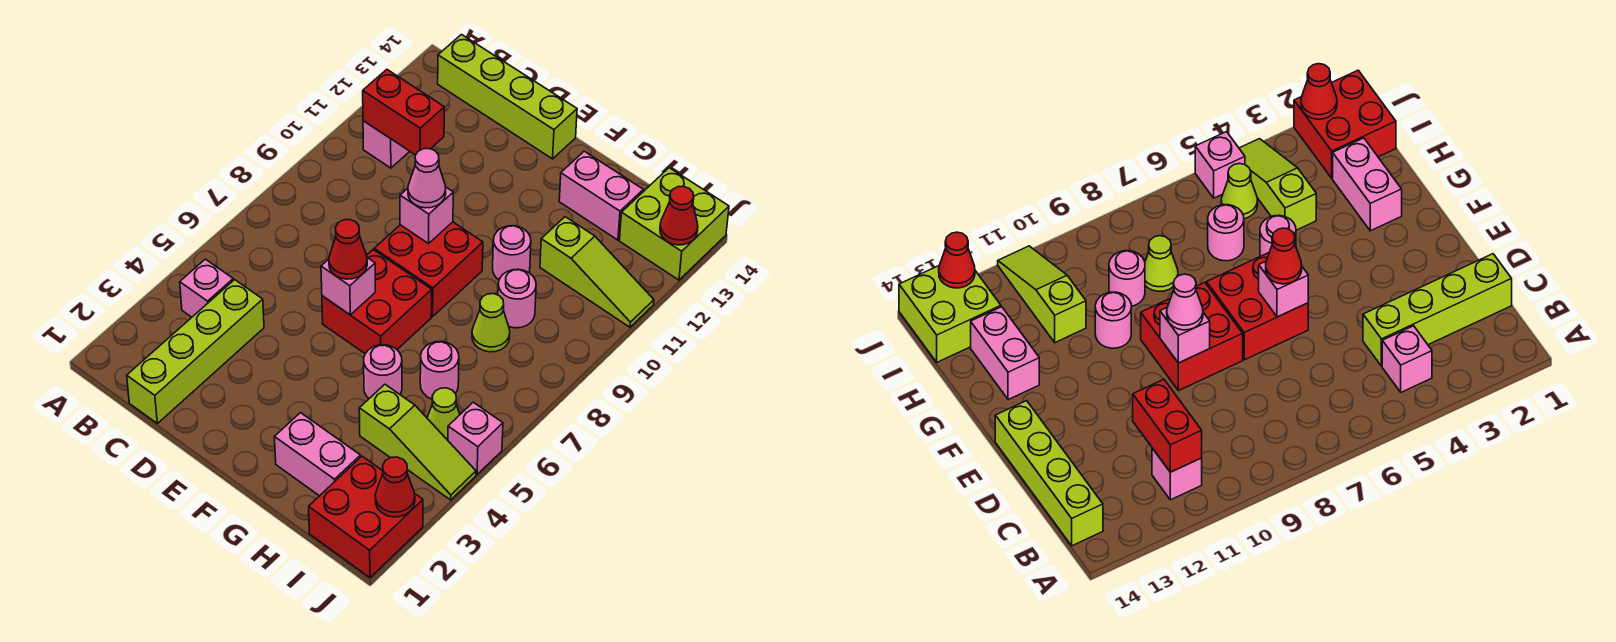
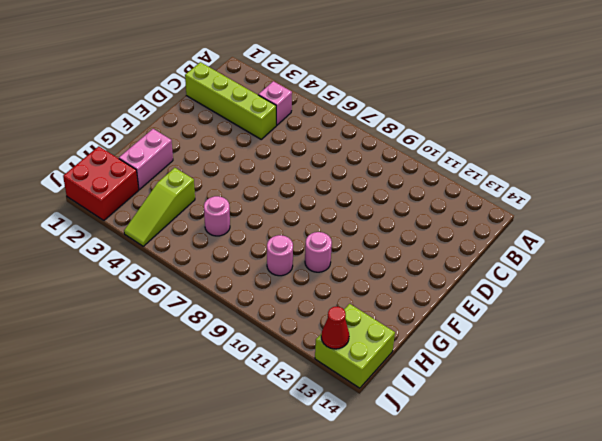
none -> pink 1x1 brick [363,121,410,168]
none -> lime 1x4 brick [438,35,577,159]
none -> red 2x2 brick [322,250,432,354]

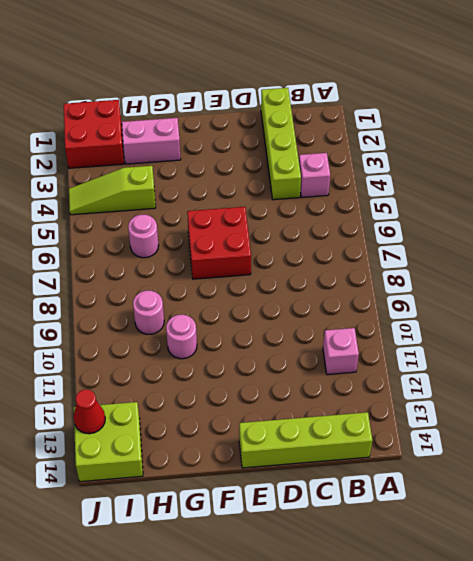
none -> red 2x2 brick [374,222,483,316]
none -> pink 1x1 round brick [364,345,402,398]
none -> pink 1x2 brick [559,151,643,240]

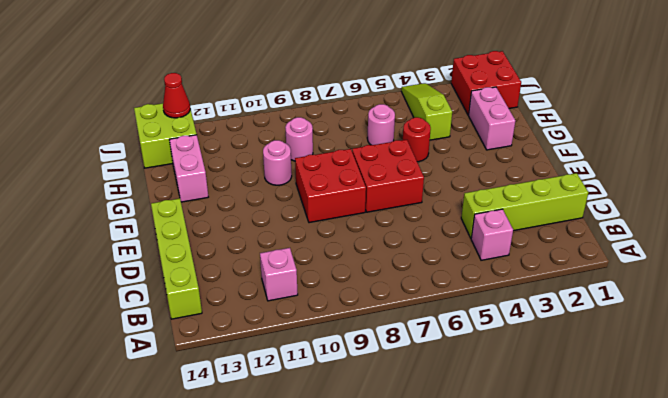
red 1x1 round brick [403,117,431,162] -> pink 1x1 round brick [364,345,402,398]
none -> lime 1x1 cone [472,294,510,352]
none -> lime 1x3 slope [540,217,654,327]
none -> lime 1x1 cone [427,388,460,440]

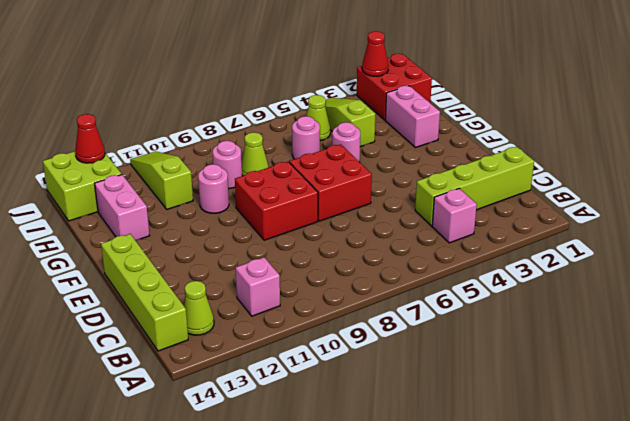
lime 1x1 cone [184,281,214,335] -> none
none -> pink 1x1 brick [448,402,503,474]
none -> red 1x2 brick [363,70,444,155]
none -> pink 1x1 brick [321,258,375,315]

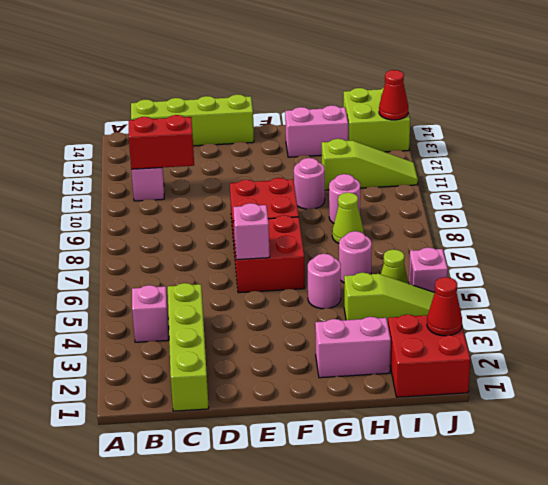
none -> pink 1x1 brick [400,187,453,244]
none -> red 1x1 cone [329,220,367,279]
none -> pink 1x1 cone [408,149,446,208]

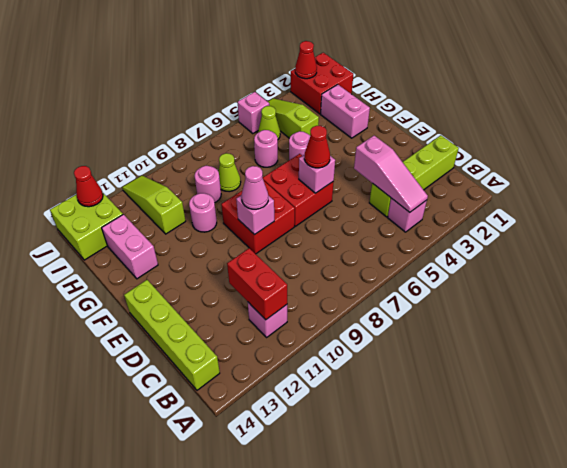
pink 1x3 slope [354,136,428,212] -> none

